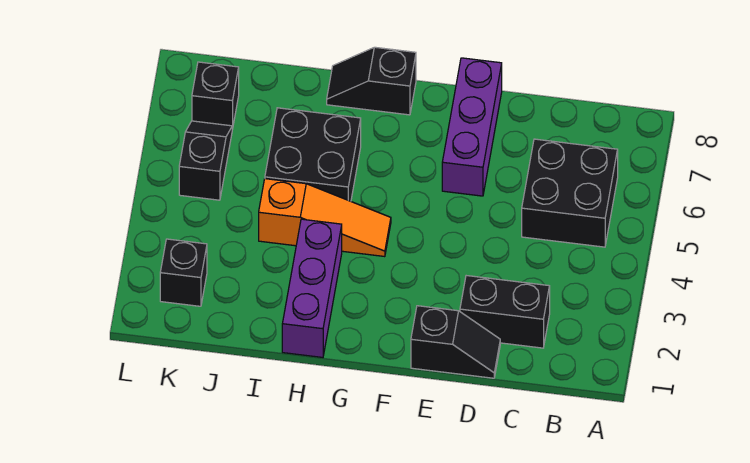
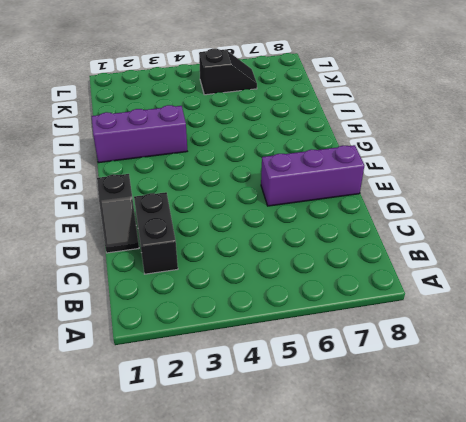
none -> black 2x2 brick [522,139,618,247]
none -> orange 1x3 slope [259,179,391,257]

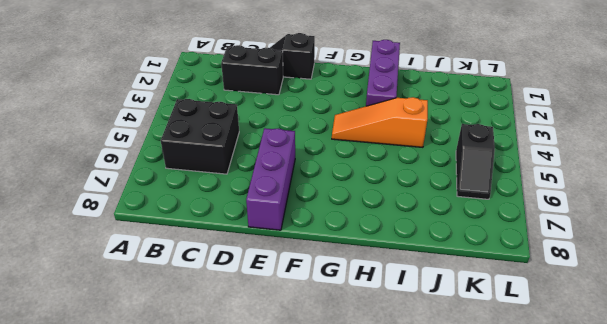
none -> black 1x2 slope [327,47,416,115]
none -> black 2x2 brick [265,108,361,201]

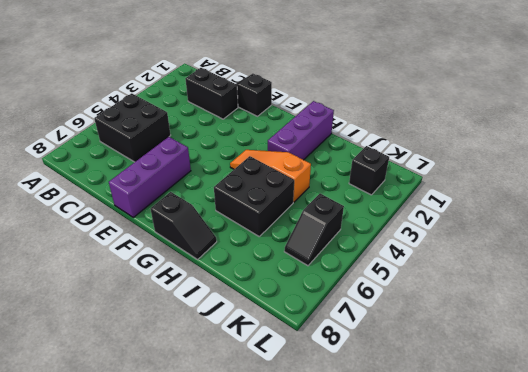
none -> black 1x1 brick [192,62,239,129]

